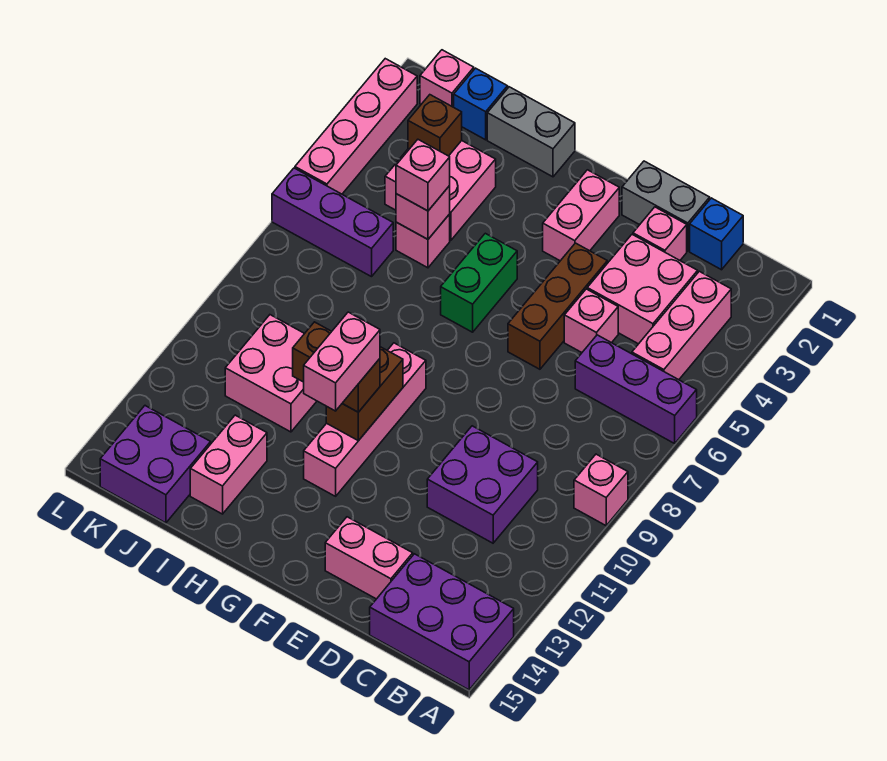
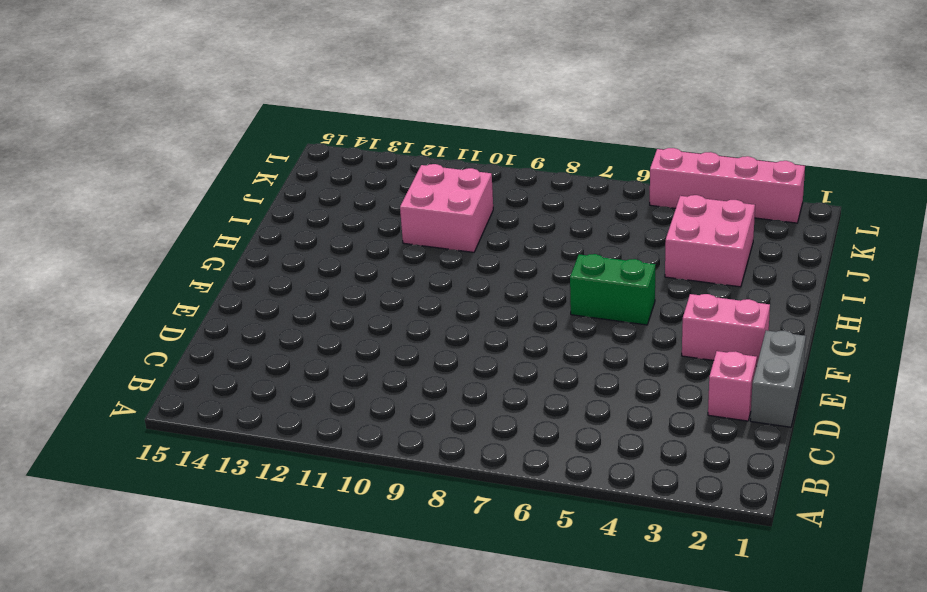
none -> purple 1x3 brick [575,335,697,443]
none -> pink 1x1 brick [574,454,628,526]
none -> purple 2x3 brick [370,554,514,690]
none -> pink 1x3 brick [632,271,731,380]

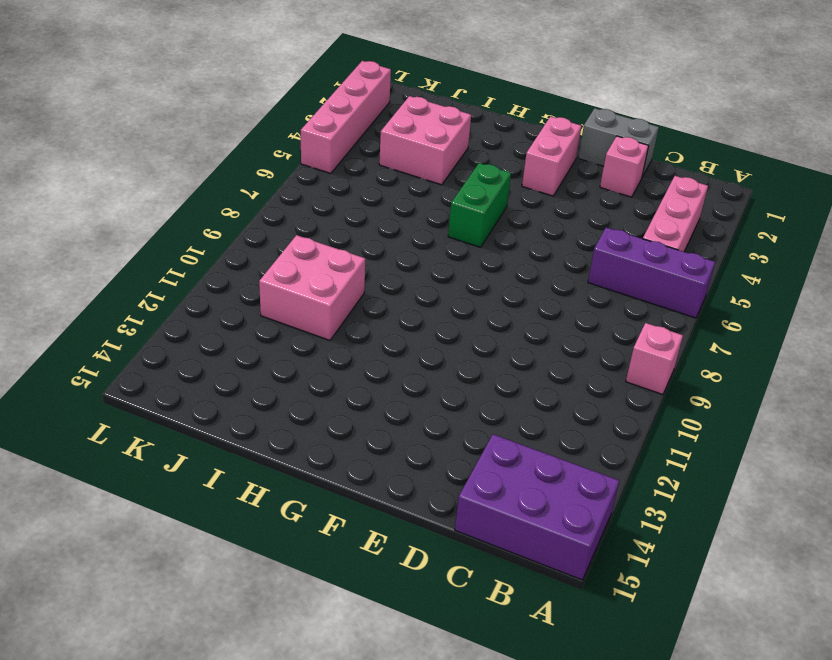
none -> blue 1x1 brick [690,198,743,270]
none -> pink 2x2 brick [587,234,698,344]
none -> purple 2x2 brick [427,426,538,543]
none -> pink 1x1 brick [564,289,618,353]

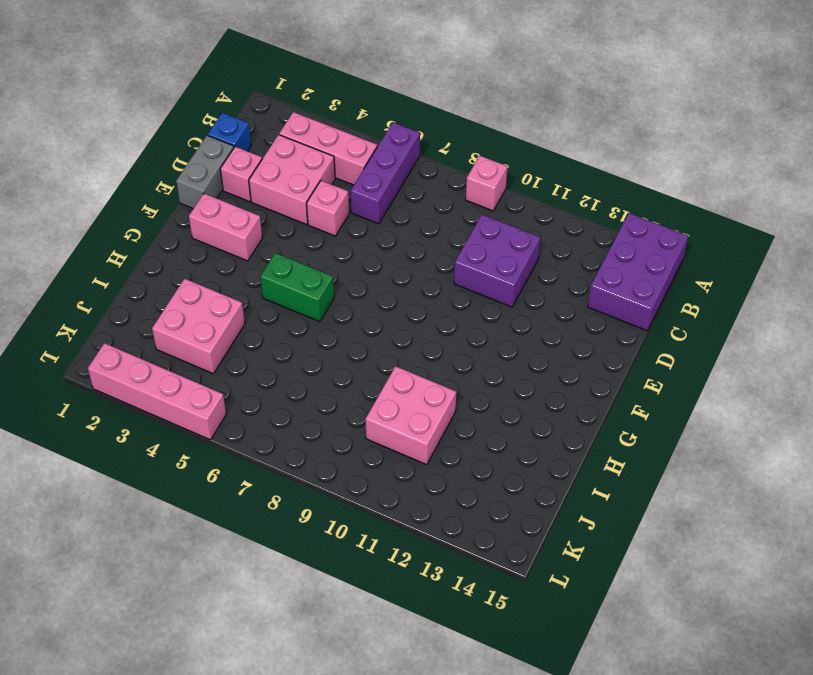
none -> pink 1x2 brick [325,517,413,599]
none -> brown 1x3 brick [508,243,607,369]
none -> pink 1x4 brick [304,343,426,496]
none -> grey 1x2 brick [487,87,575,177]

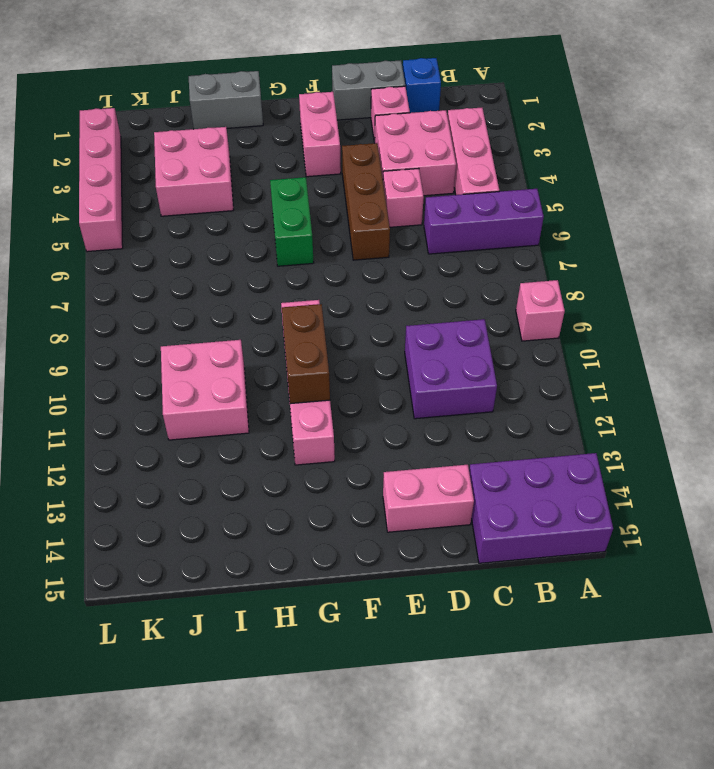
none -> pink 1x1 brick [396,214,450,268]
none -> pink 1x2 brick [190,415,267,514]
none -> blue 1x1 brick [454,68,508,140]
none -> purple 1x3 brick [272,168,393,277]

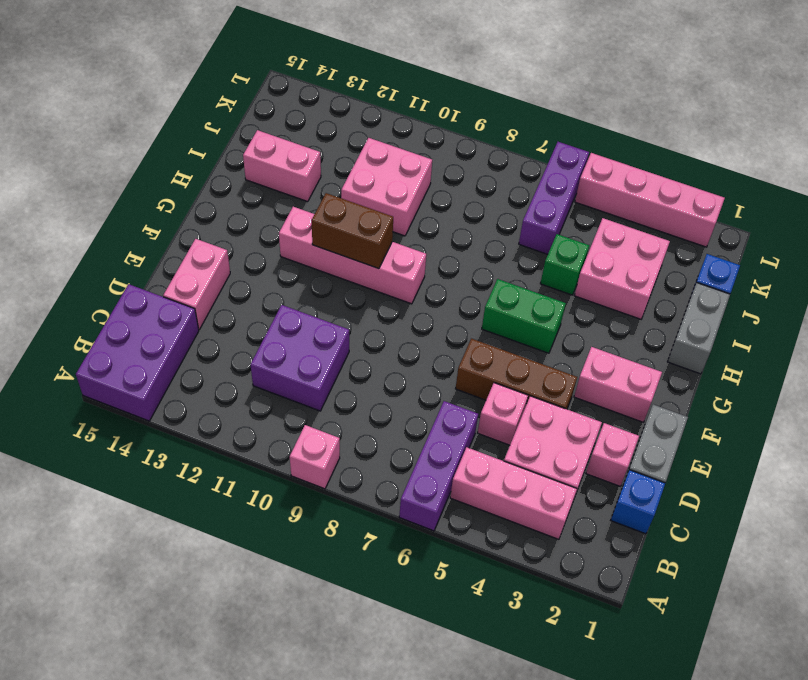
green 1x1 brick [540,234,589,295] -> pink 1x1 brick [396,214,450,268]
none -> purple 2x2 brick [100,406,211,523]
none -> pink 1x1 brick [420,50,474,107]
none -> pink 1x1 brick [396,186,450,239]
none -> brown 1x1 brick [408,95,462,156]

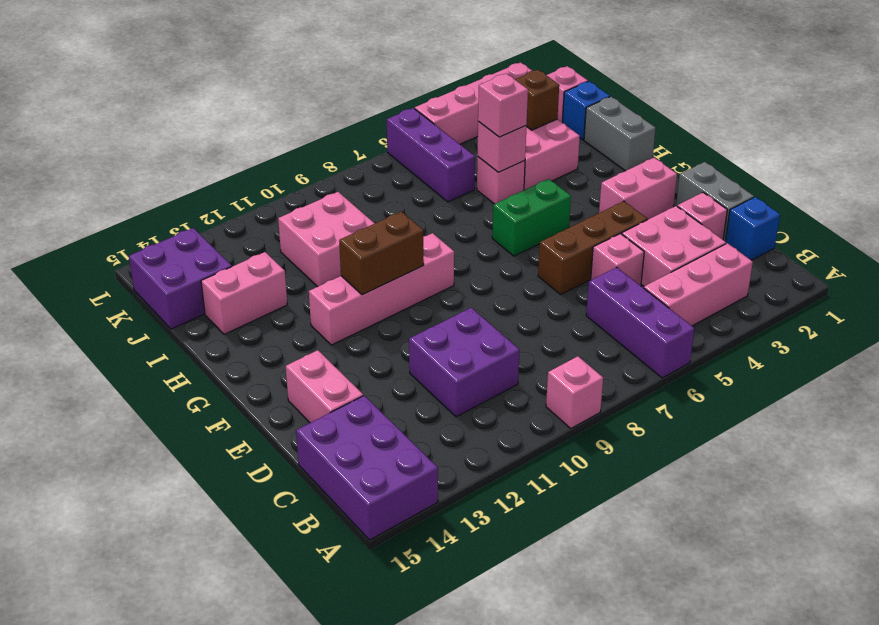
none -> brown 1x2 brick [293,322,380,412]
none -> pink 1x2 brick [304,312,380,411]

